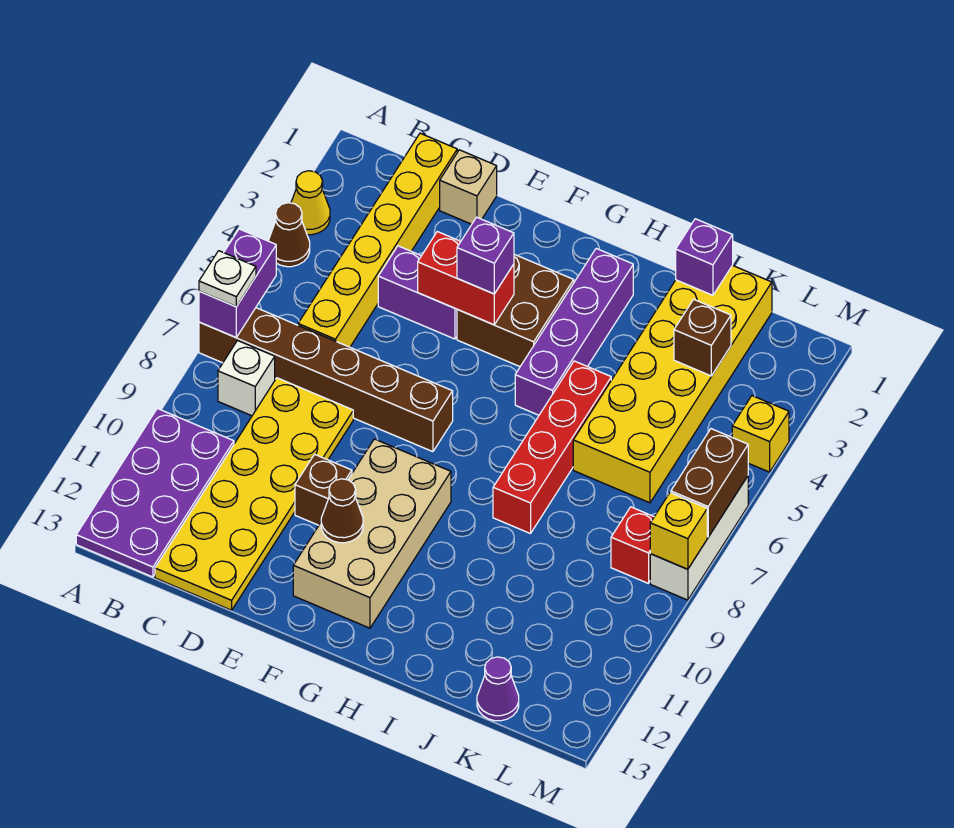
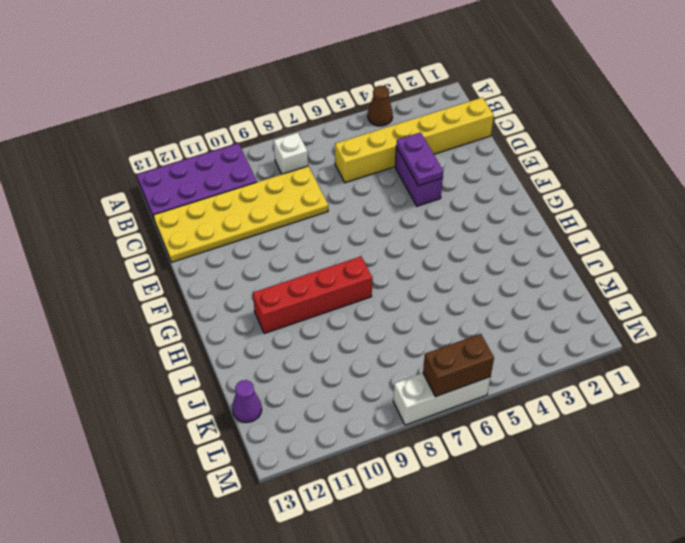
purple 1x2 plate [396,132,443,186] -> red 1x2 brick [418,232,514,325]
red 1x4 brick [253,256,372,333] -> red 1x4 brick moved to [493,361,611,534]
none -> yellow 1x1 cone [291,171,330,235]
none -> brown 1x6 brick [199,308,453,452]
none -> tan 1x1 brick [440,150,497,224]

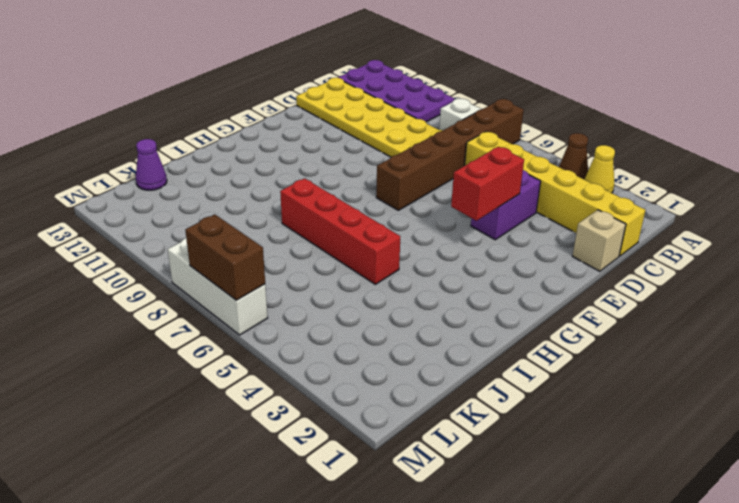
none -> brown 1x1 brick [295,454,352,525]
none -> brown 2x2 brick [457,254,574,367]
none -> tan 2x4 brick [293,439,451,628]

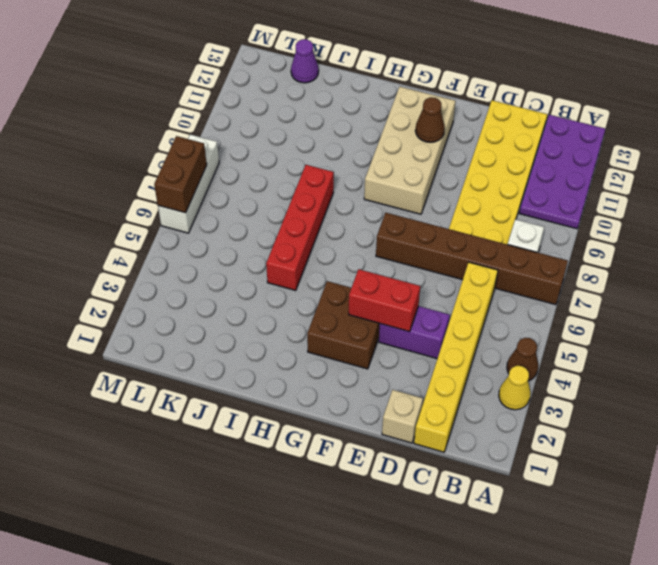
none -> brown 1x1 brick [295,454,352,525]
none -> purple 1x4 brick [515,248,633,415]
none -> yellow 2x6 brick [573,265,772,503]

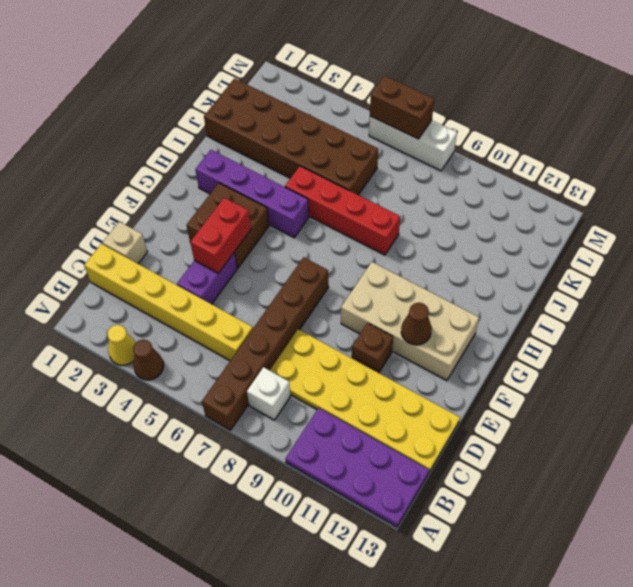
brown 2x6 brick [204,78,378,195] -> yellow 2x6 brick [573,265,772,503]
none -> purple 1x1 cone [477,657,519,721]
none -> red 1x1 brick [611,507,654,583]
none -> yellow 1x1 brick [732,396,789,472]

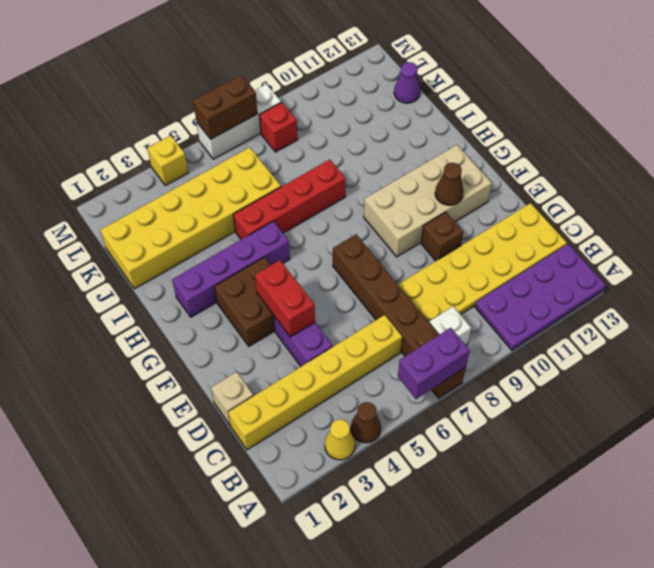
none -> purple 1x1 brick [676,219,733,295]
none -> brown 1x1 brick [674,299,731,376]
none -> yellow 1x1 brick [650,493,707,569]

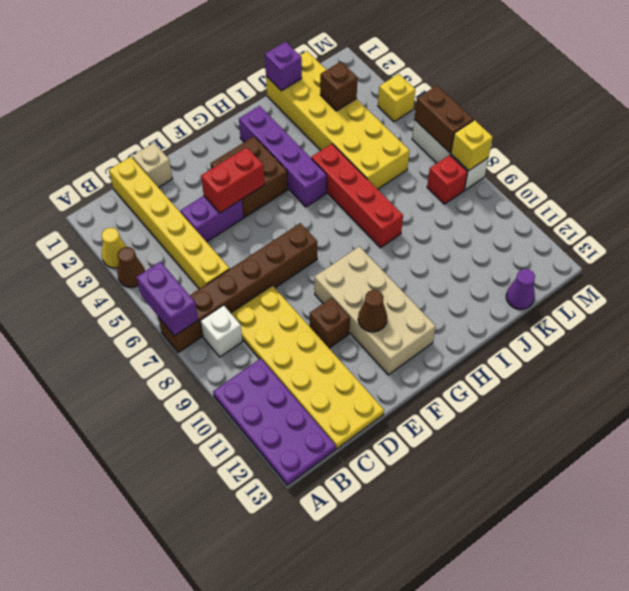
none -> white 1x1 plate [199,251,256,307]
none -> purple 1x1 brick [457,217,514,294]

